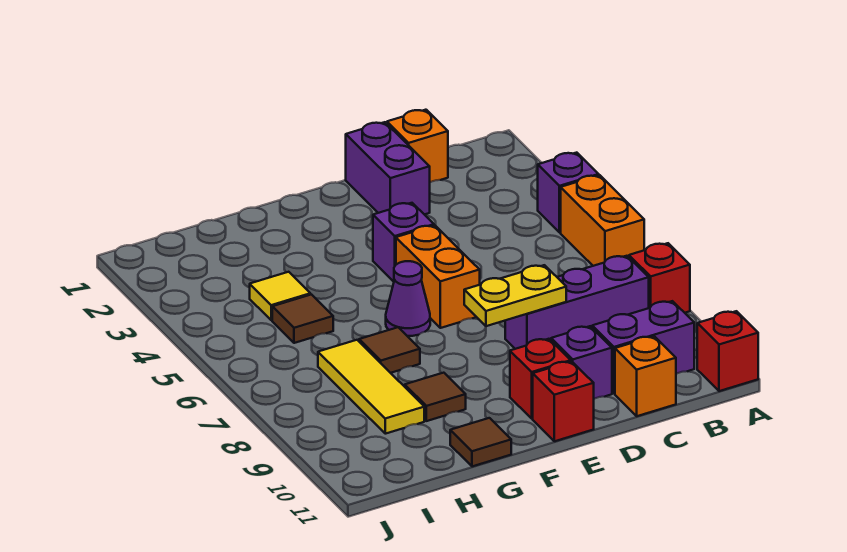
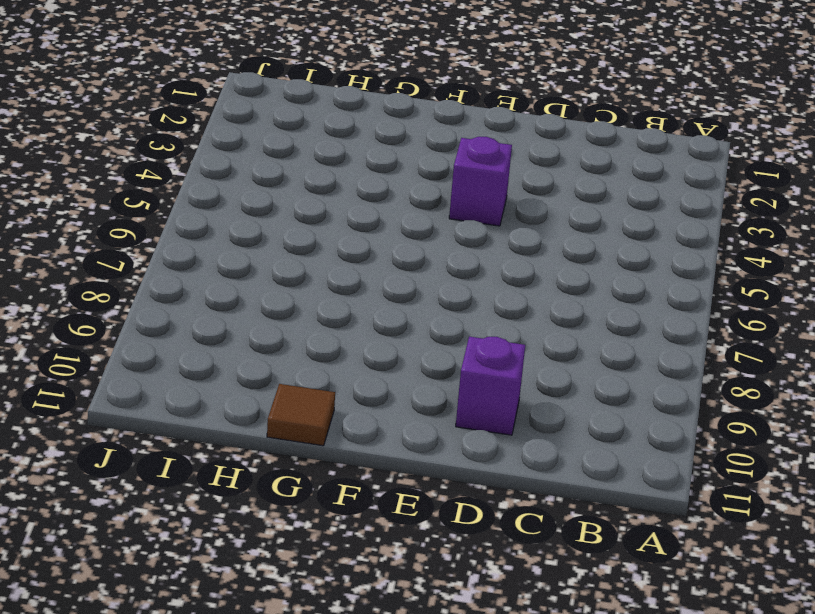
none -> purple 1x1 brick [538,153,599,233]
none -> orange 1x2 brick [561,175,644,266]
none -> red 1x1 brick [629,243,690,313]

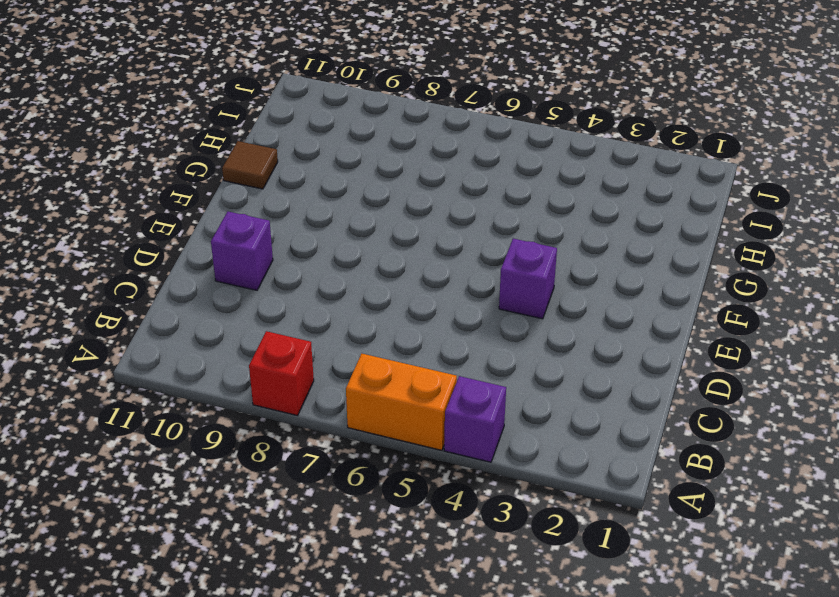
none -> red 1x1 brick [697,311,758,391]
none -> purple 1x3 brick [505,256,649,349]
none -> purple 1x2 brick [592,301,694,394]

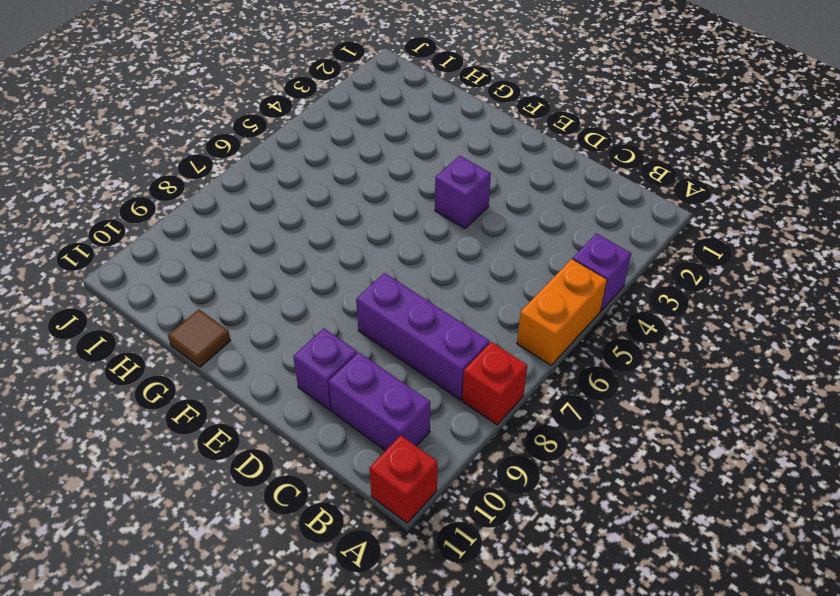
none -> orange 1x1 brick [387,110,448,182]
none -> orange 1x1 brick [615,336,676,416]
none -> purple 1x2 brick [346,122,430,215]

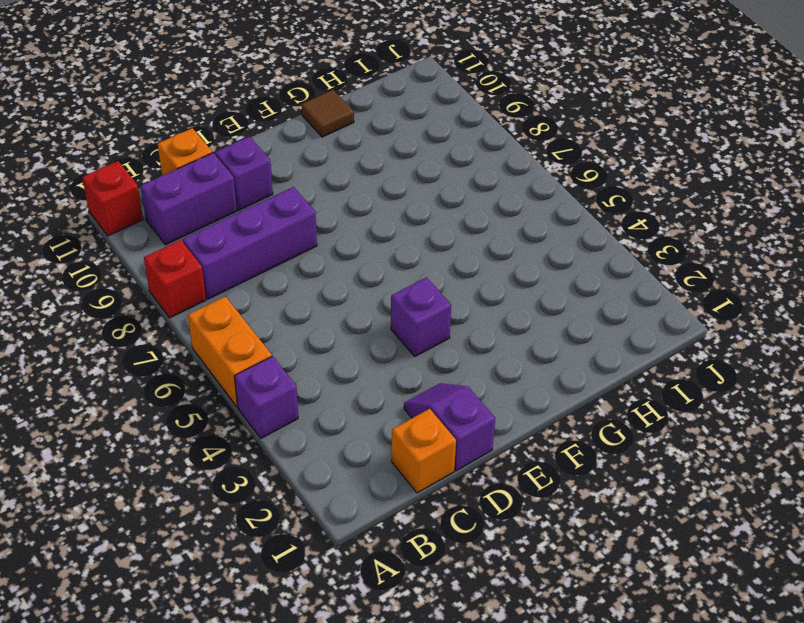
purple 1x2 slope [404,383,495,471] -> purple 1x2 brick [346,122,430,215]
none -> orange 1x2 brick [396,225,480,328]
none -> red 1x1 brick [510,339,571,419]
none -> red 1x1 brick [533,361,594,441]

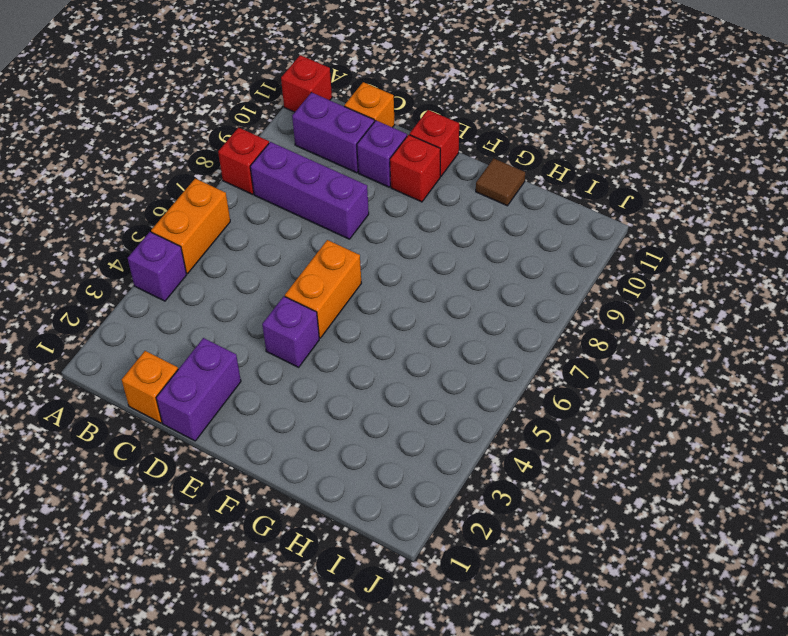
none -> purple 1x1 cone [386,261,430,336]
none -> brown 1x1 tile [359,327,420,373]
none -> brown 1x1 tile [405,373,466,421]

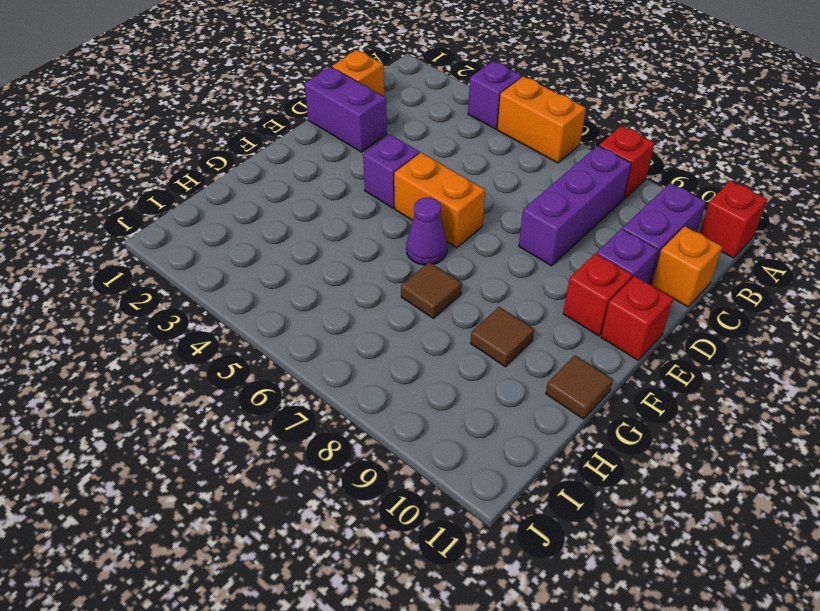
none -> yellow 1x1 tile [250,272,310,320]
none -> brown 1x1 tile [272,294,333,343]
none -> yellow 1x3 tile [318,340,424,434]

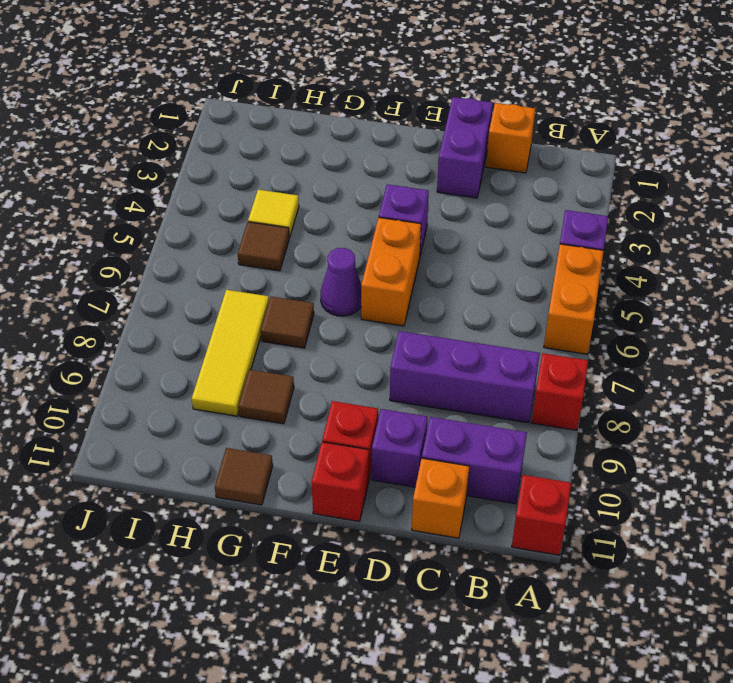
none -> yellow 1x2 plate [464,265,566,326]

